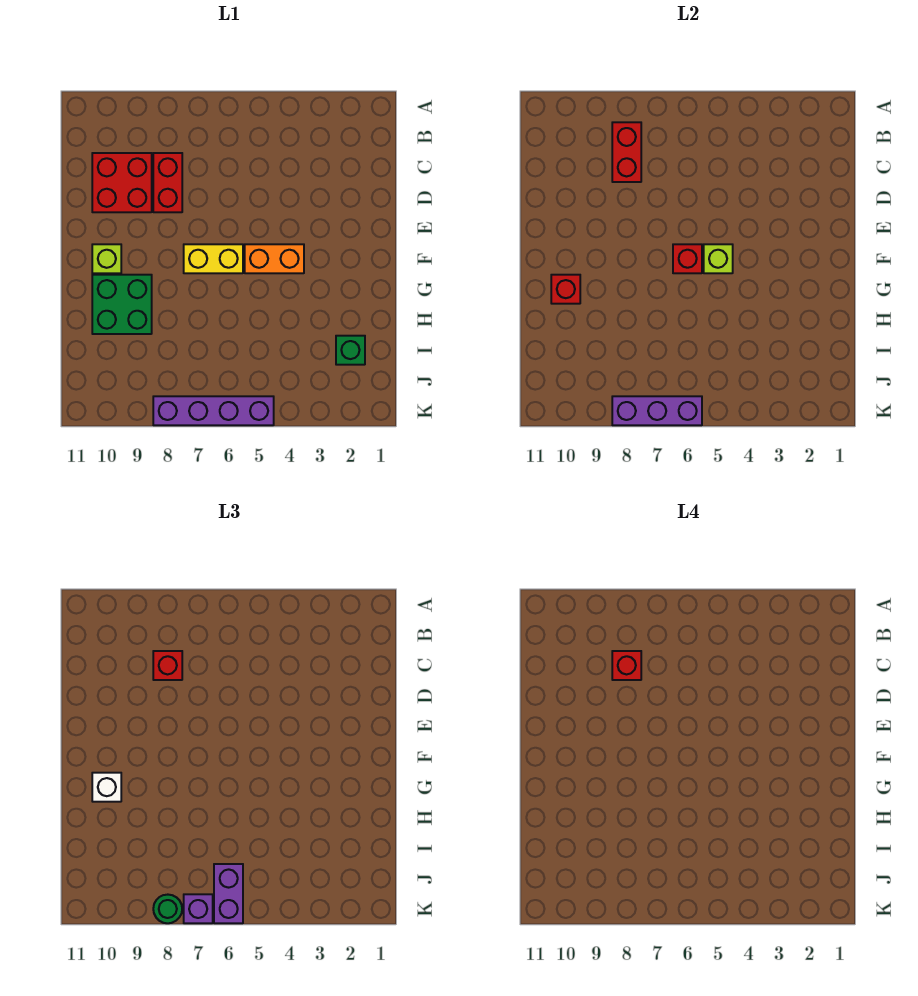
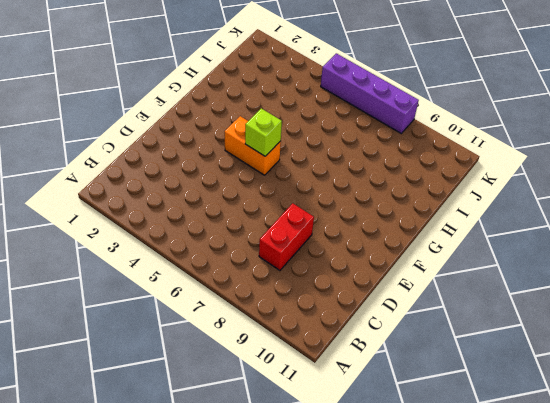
none -> red 2x2 brick [92,153,152,212]
none -> yellow 1x2 brick [184,244,243,273]
none -> lime 1x1 brick [92,244,121,273]

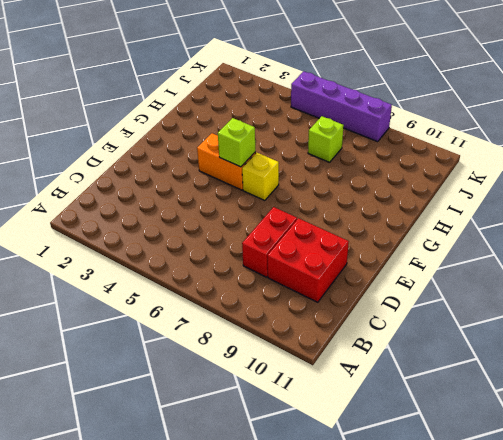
yellow 1x1 brick [242,152,279,201] -> yellow 1x2 brick [184,244,243,273]
lime 1x1 brick [308,116,344,162] -> lime 1x1 brick moved to [92,244,121,273]
none -> green 2x2 brick [92,275,152,334]
none -> green 1x1 brick [336,336,365,365]
none -> red 1x2 brick [612,122,641,182]

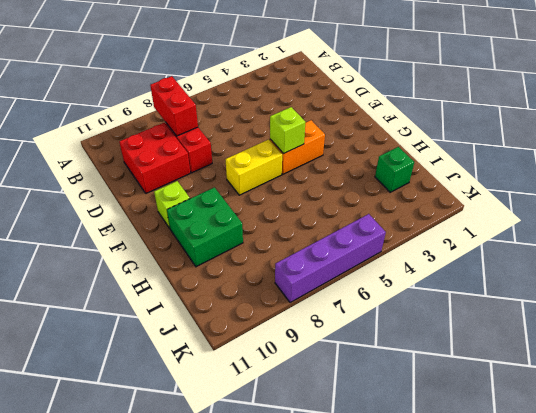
none -> red 1x1 brick [673,244,702,273]
none -> red 1x1 brick [551,275,580,304]
none -> purple 1x3 brick [612,396,702,425]

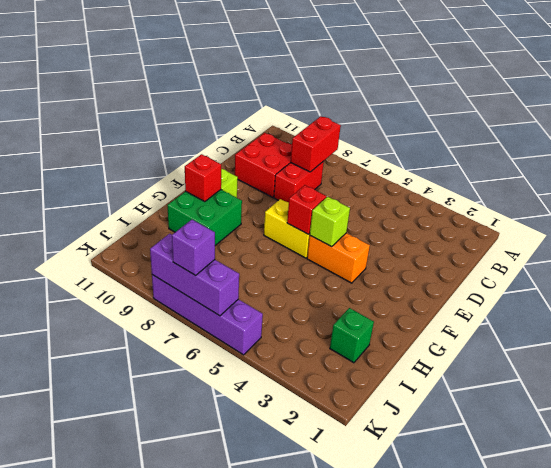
none -> red 1x1 brick [153,651,182,680]
none -> white 1x1 brick [92,773,121,802]
none -> purple 1x2 brick [214,864,243,923]

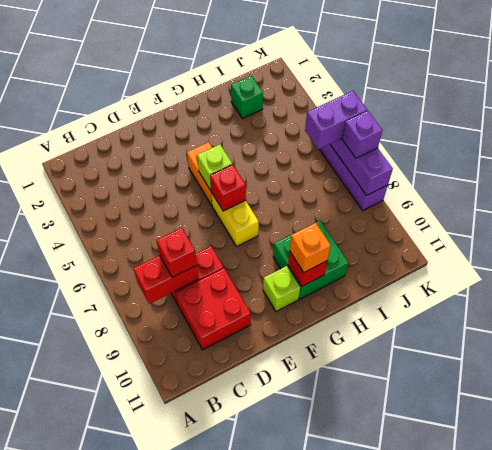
orange 1x1 brick [290,223,331,272] -> white 1x1 brick [92,773,121,802]
none -> green 1x1 round brick [153,895,182,923]
none -> red 1x1 brick [612,651,641,680]

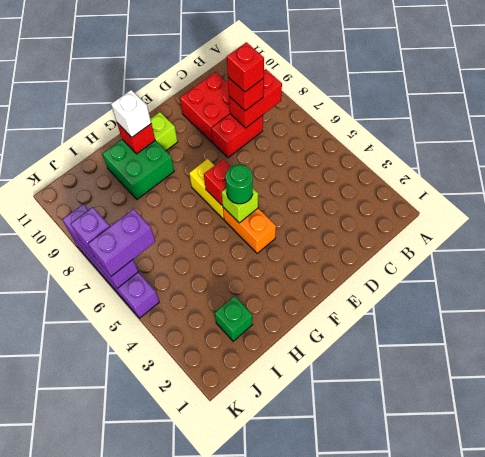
green 1x1 round brick [226,164,253,204] -> green 1x1 round brick moved to [153,895,182,923]

